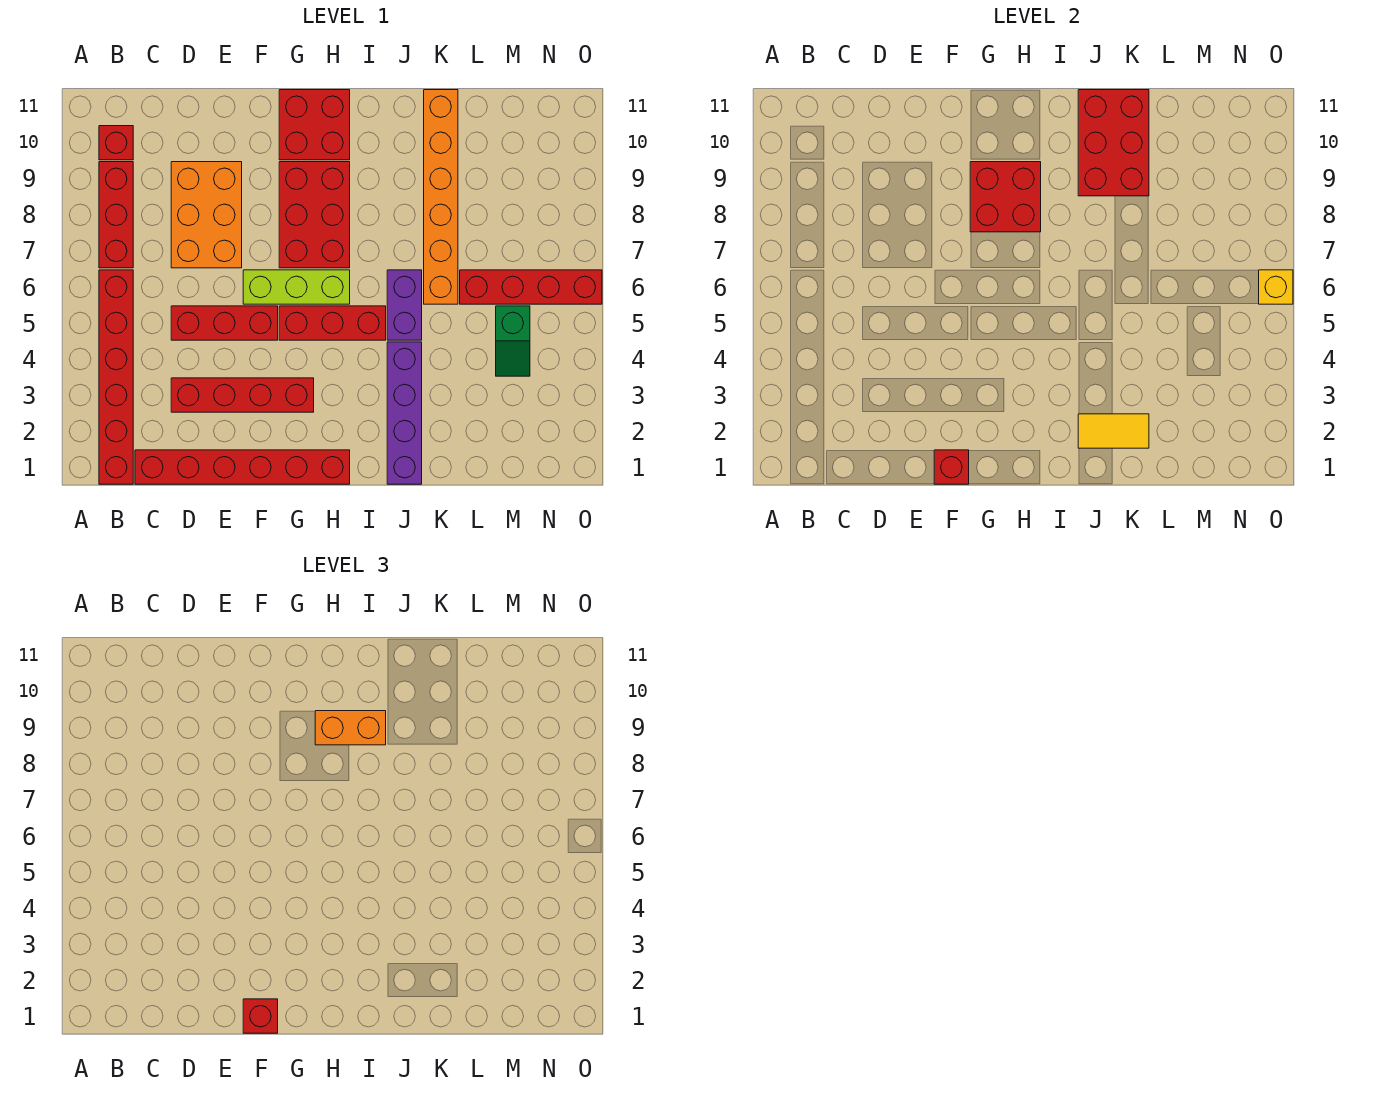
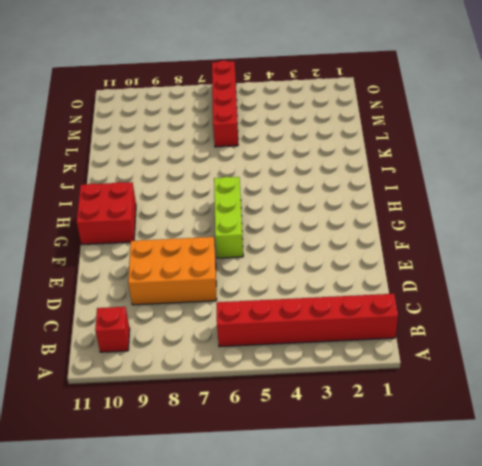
none -> red 1x3 brick [99,162,133,268]
none -> red 1x6 brick [135,450,350,484]
none -> red 1x4 brick [171,378,314,412]

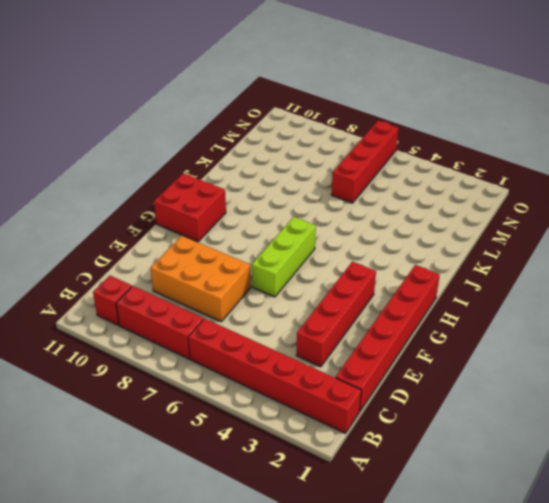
none -> red 1x3 brick [171,306,278,340]
none -> red 1x3 brick [279,306,386,340]
none -> red 2x3 brick [279,162,350,268]

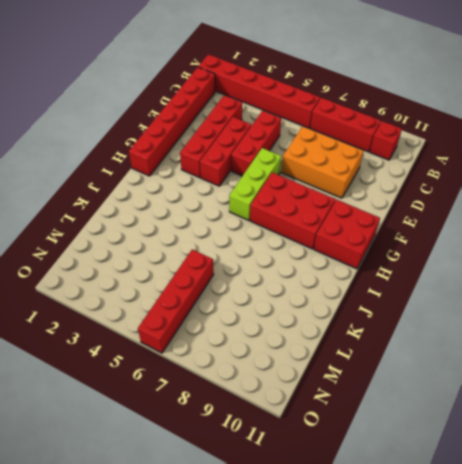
red 1x3 brick [200,117,251,186] -> red 1x3 brick moved to [279,306,386,340]
none -> purple 1x4 brick [387,342,422,484]
none -> purple 1x2 brick [387,270,422,340]
none -> orange 1x6 brick [424,90,458,304]

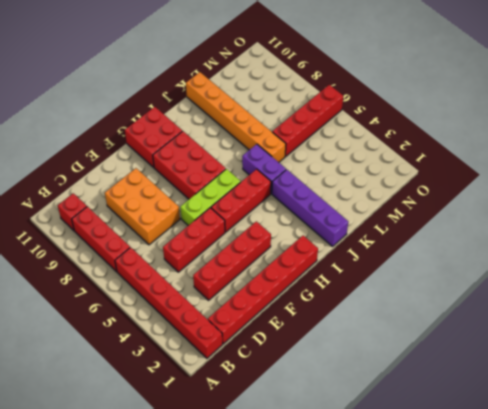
none -> green 1x2 slope [496,306,530,376]
none -> red 1x1 brick [934,450,969,484]
none -> red 2x2 brick [970,162,1041,232]

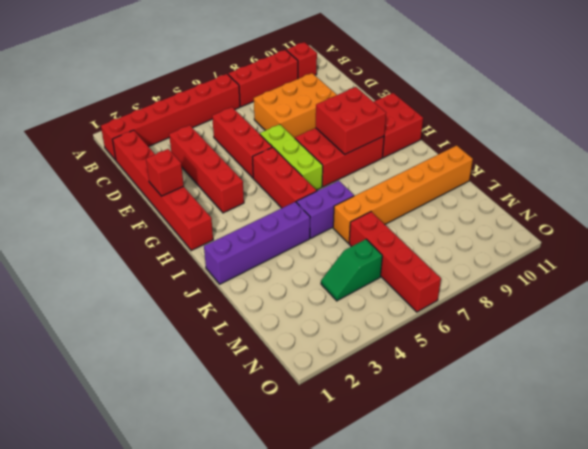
none -> yellow 1x2 tile [1078,414,1149,448]
none -> red 2x3 brick [1078,90,1149,196]
none -> yellow 1x1 brick [1259,270,1293,304]

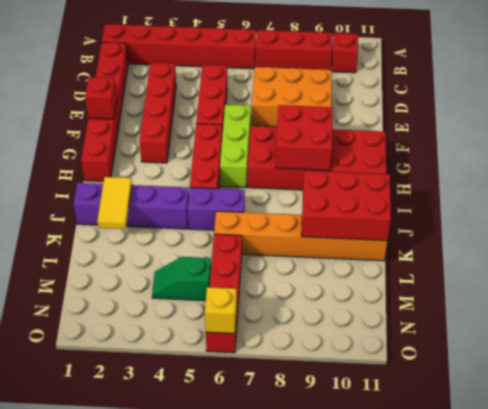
none -> red 1x1 brick [243,999,278,1033]
none -> orange 1x2 brick [315,711,386,745]

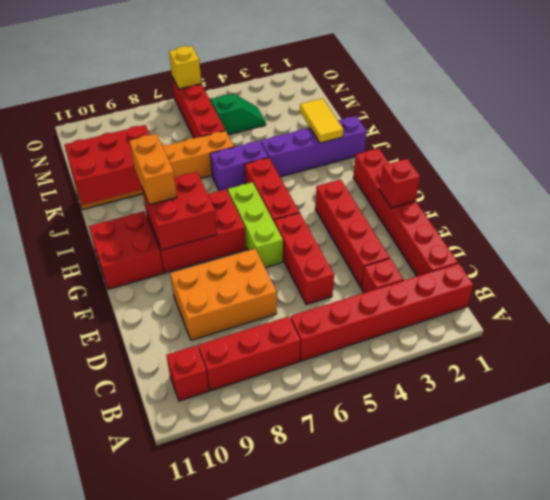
red 1x1 brick [361,259,403,293] -> red 1x1 brick moved to [243,999,278,1033]

